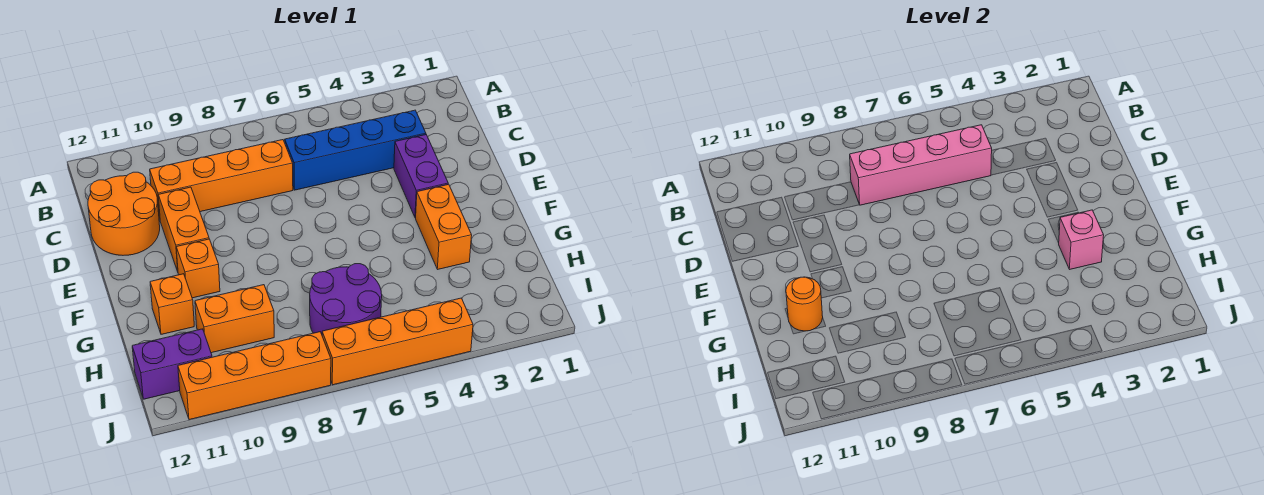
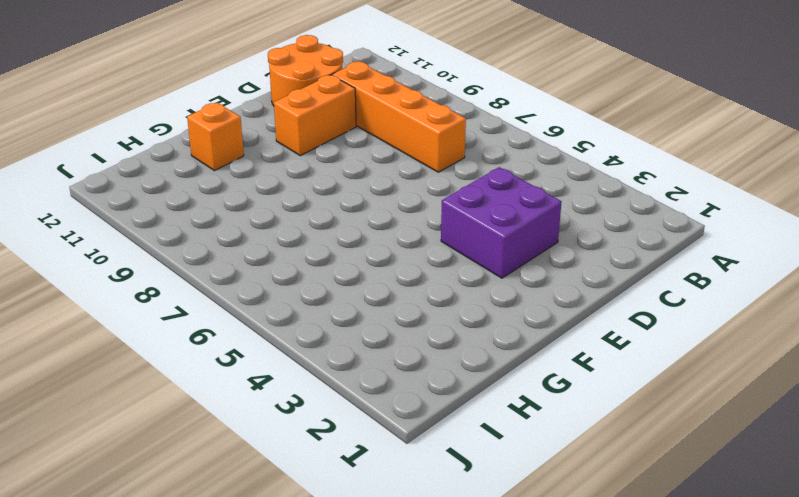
purple 2x2 brick [441,167,561,278] -> purple 1x2 brick [394,135,448,218]
none -> blue 1x4 brick [285,110,426,190]
none -> orange 1x2 brick [416,184,472,269]
none -> orange 1x1 brick [176,239,220,298]

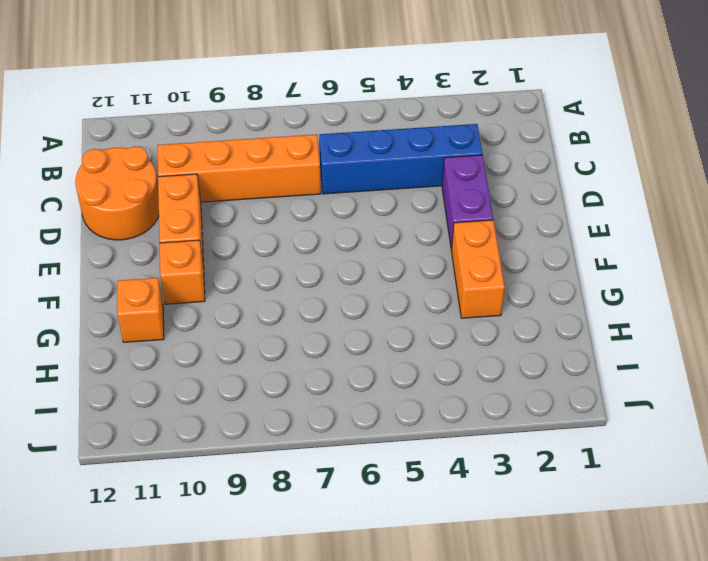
none -> purple 2x2 round brick [310,264,382,334]
none -> orange 1x2 brick [195,285,274,353]
none -> purple 1x2 brick [132,329,212,399]

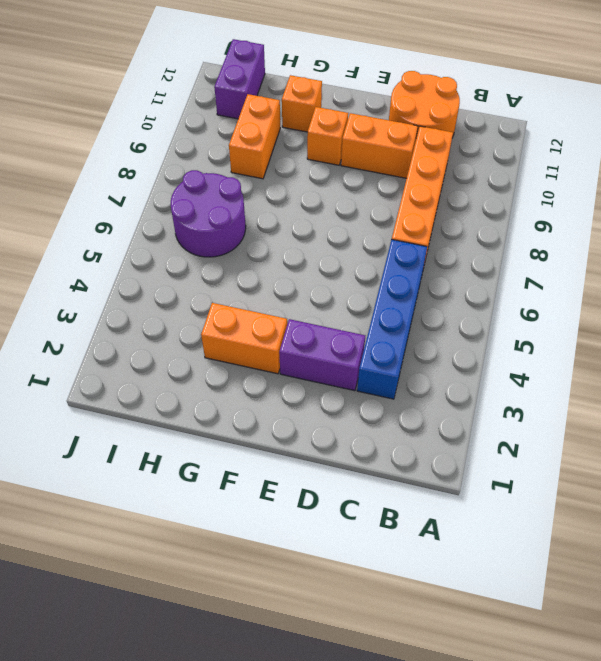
none -> orange 1x4 brick [322,298,473,385]
none -> orange 1x4 brick [178,332,331,420]
none -> pink 1x4 brick [850,125,992,205]

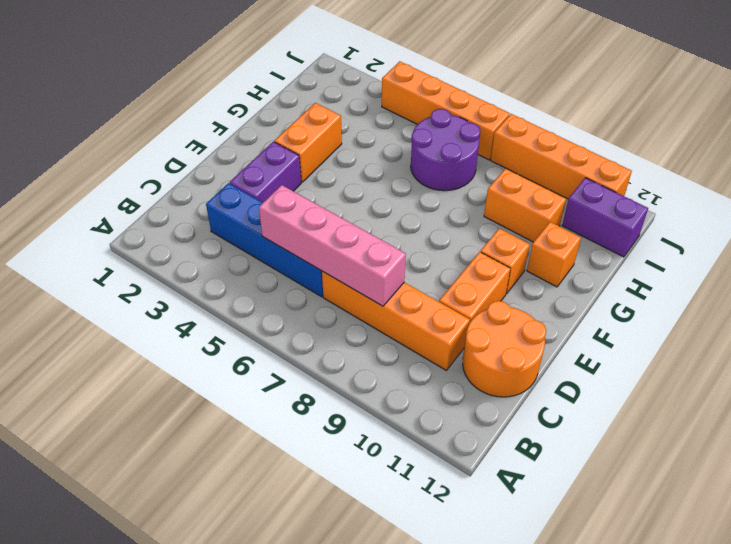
none -> pink 1x1 brick [1058,210,1104,269]
none -> orange 1x1 round brick [786,277,823,331]

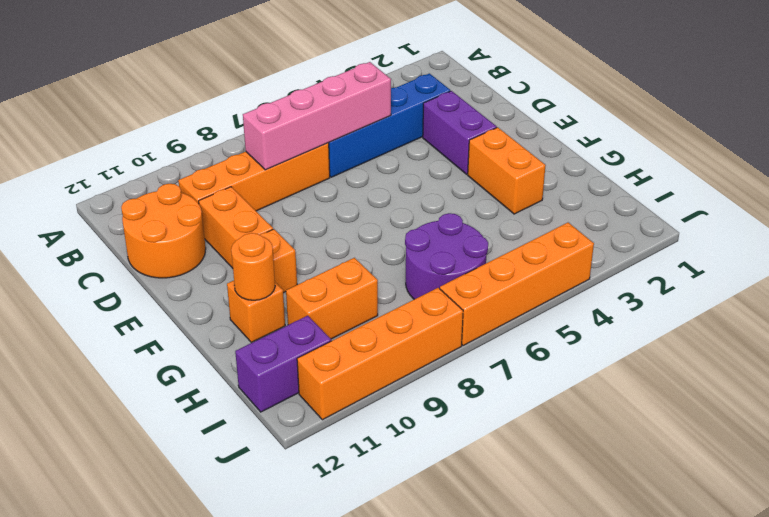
none -> pink 1x1 brick [1058,210,1104,269]

